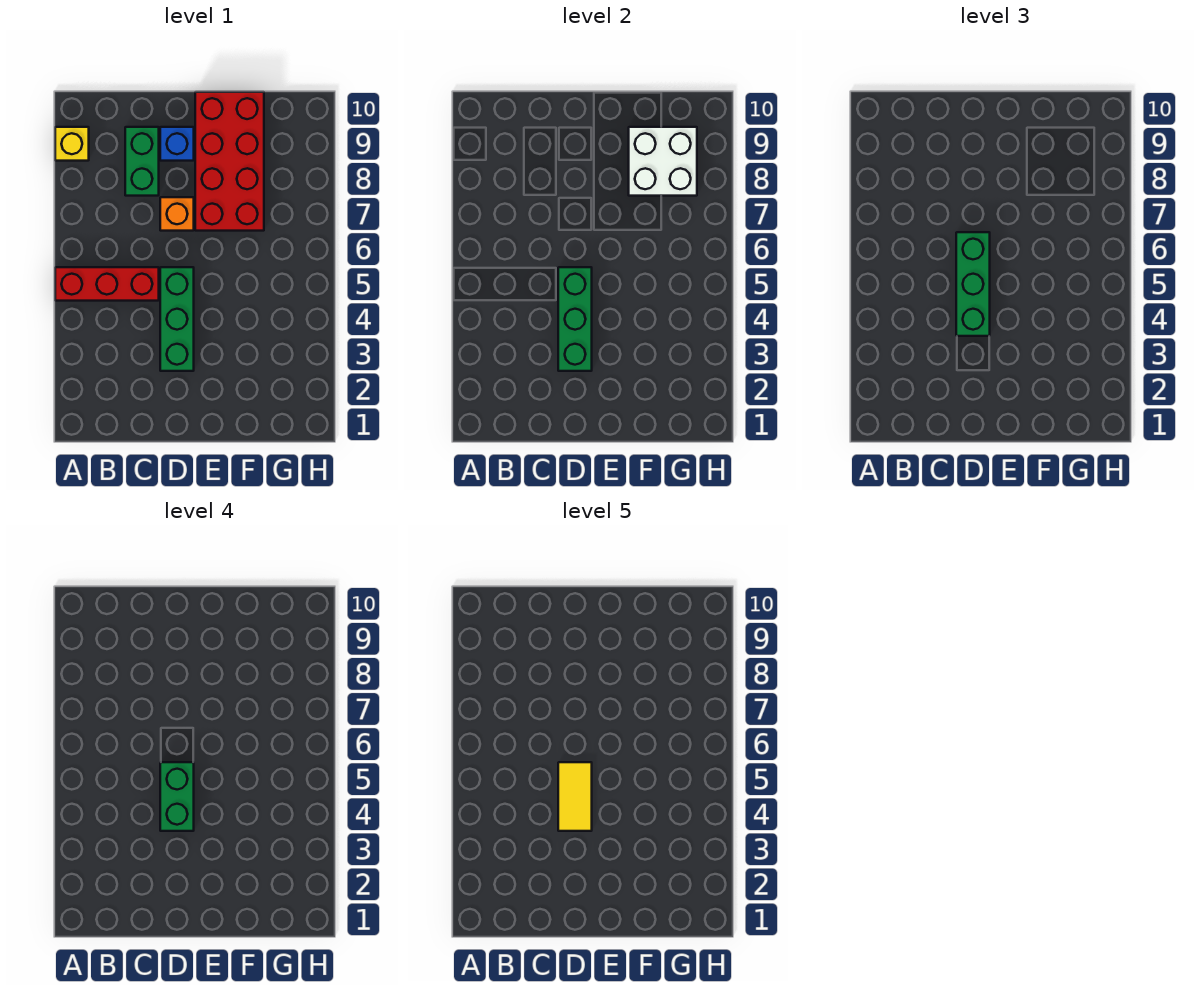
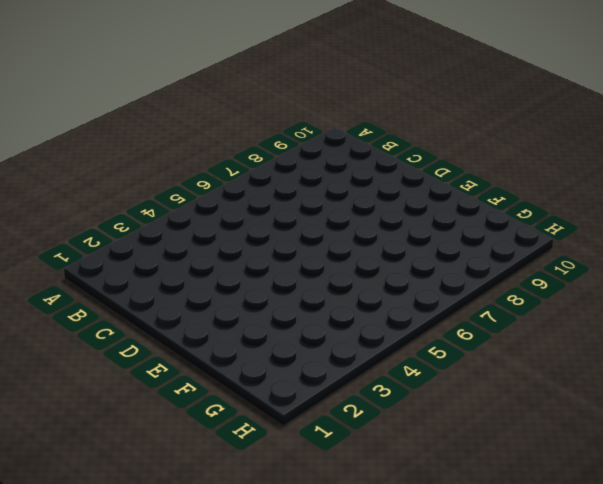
none -> red 1x3 brick [55,267,159,301]
none -> yellow 1x1 brick [55,127,89,161]
none -> green 1x2 brick [125,127,159,196]

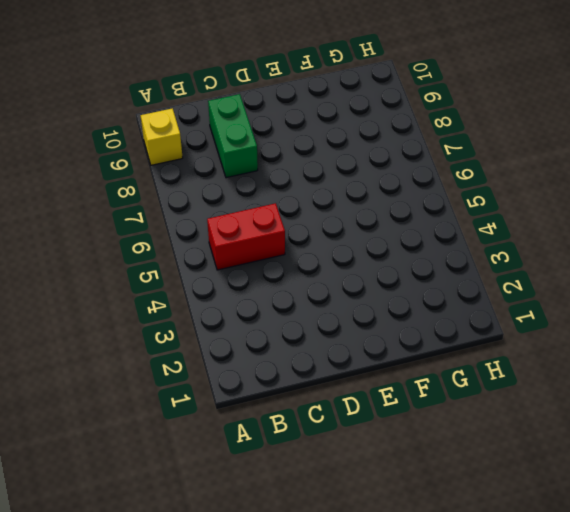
red 1x2 brick [207,203,285,270] -> red 1x3 brick [55,267,159,301]
none -> green 1x3 brick [160,267,194,371]
none -> orange 1x1 brick [160,197,194,231]
none -> blue 1x1 brick [160,127,194,161]

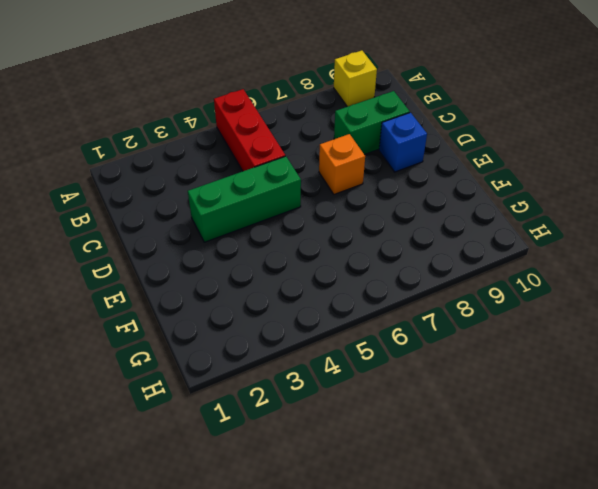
none -> red 2x4 brick [195,92,264,231]
none -> green 1x3 brick [558,267,592,371]
none -> white 2x2 brick [629,127,697,196]

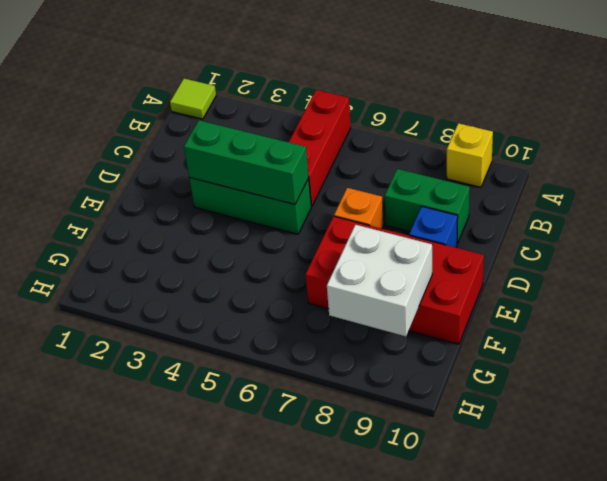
lime 1x1 tile [170,79,216,119] -> none
none -> green 1x3 brick [956,232,990,336]
none -> green 1x2 brick [160,762,194,831]
none -> yellow 1x2 tile [558,762,592,831]

